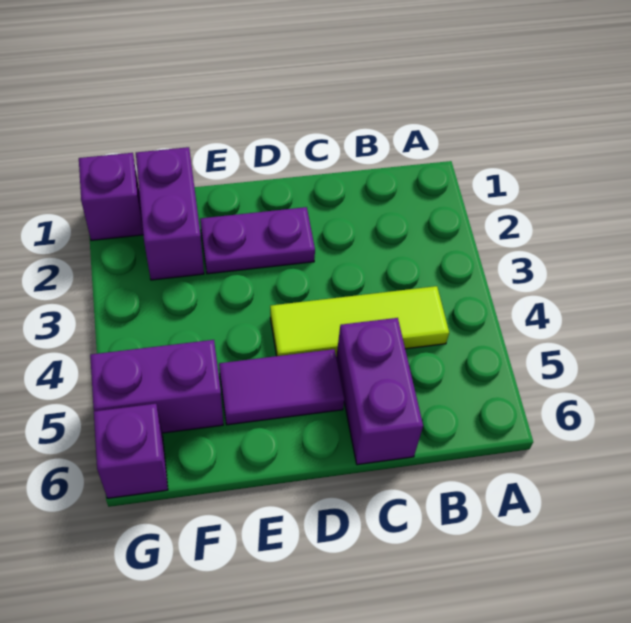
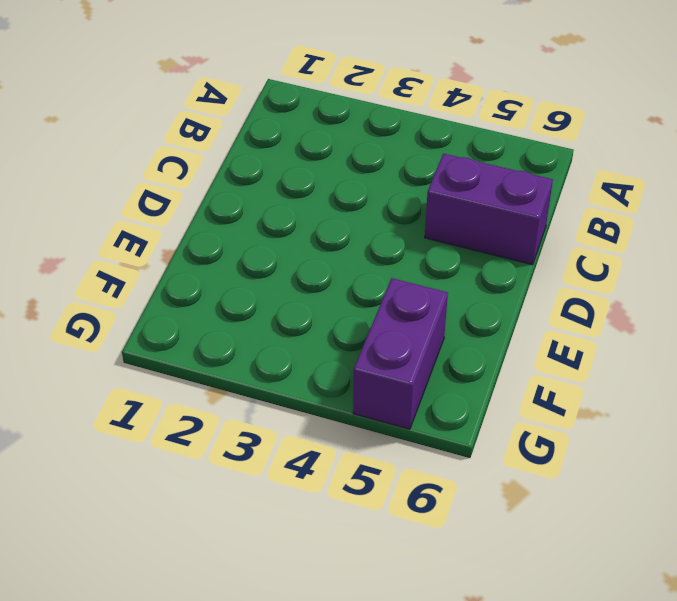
none -> lime 1x3 tile [270,286,449,357]
none -> purple 1x2 plate [200,207,315,274]

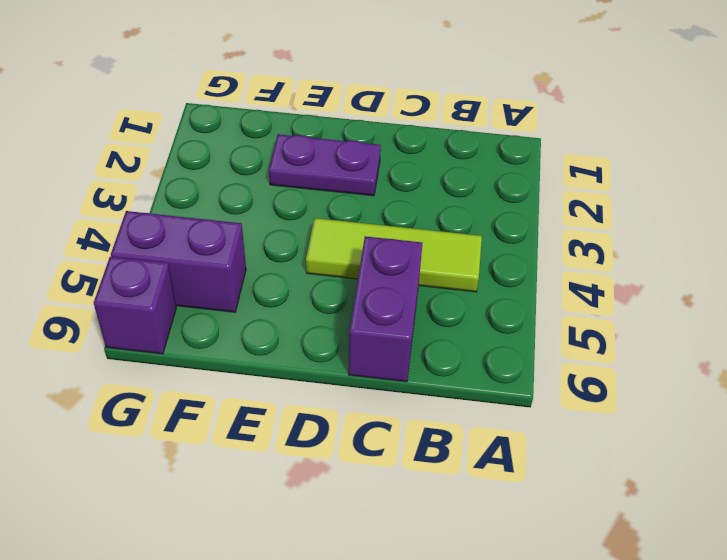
none -> purple 1x2 tile [219,349,344,425]
none -> purple 1x2 brick [136,147,204,280]

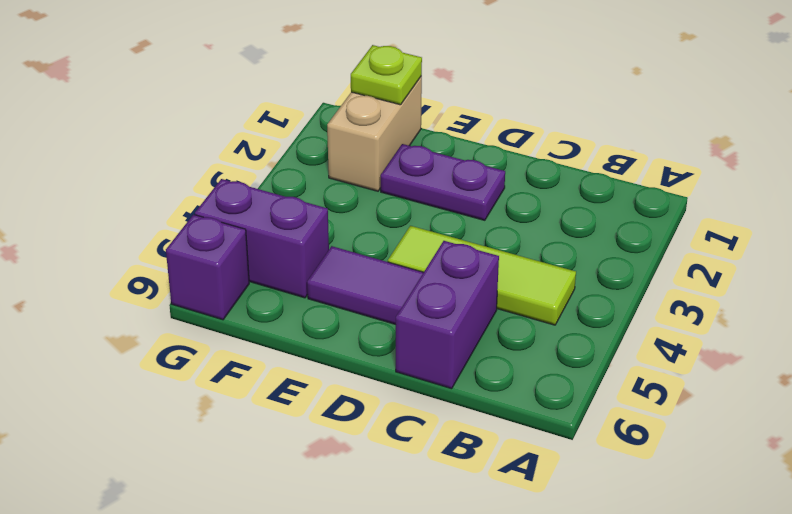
tan 1x2 brick [327,76,422,191] -> purple 1x2 brick [136,147,204,280]
lime 1x1 plate [351,45,422,105] -> none
none -> purple 1x1 brick [79,153,143,240]

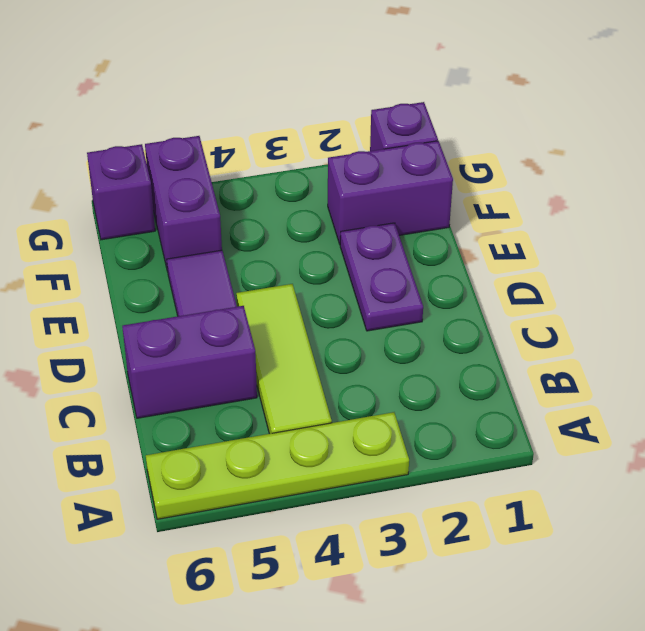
lime 1x4 plate [146,412,409,519] -> none

